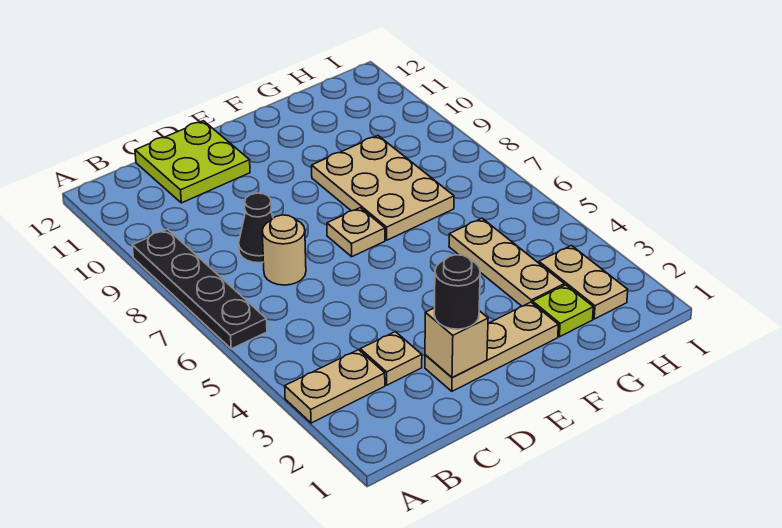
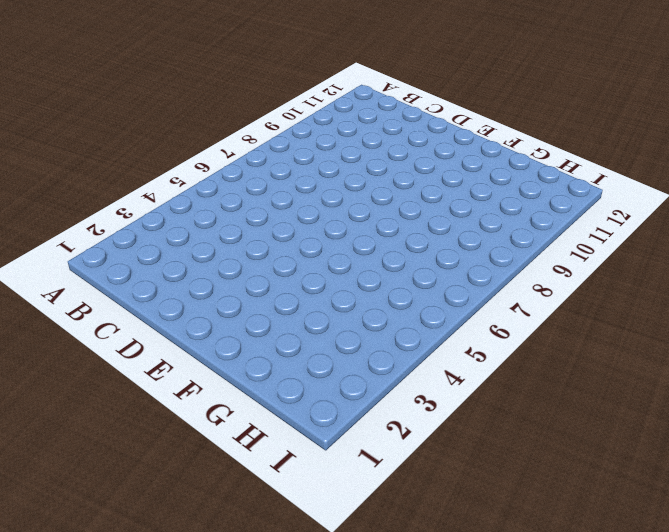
none -> tan 1x2 plate [285,350,385,423]
none -> black 1x4 plate [132,229,267,349]
none -> tan 1x1 plate [360,332,422,385]

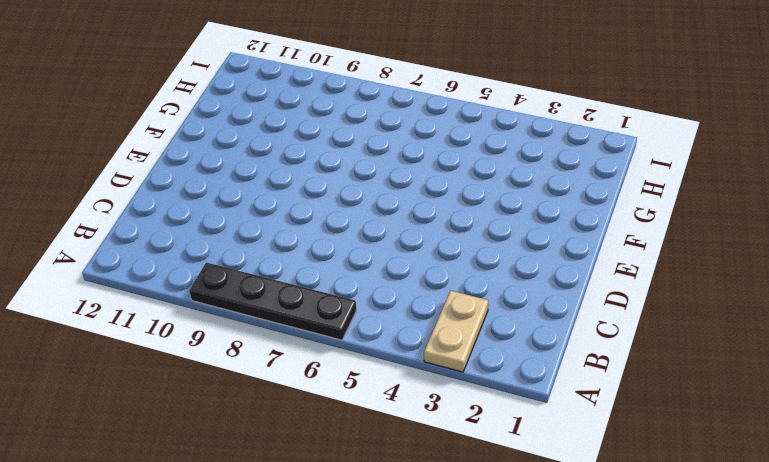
none -> tan 1x1 plate [360,332,422,385]
none -> tan 1x1 round brick [262,215,306,285]
none -> black 1x1 cone [239,193,273,263]

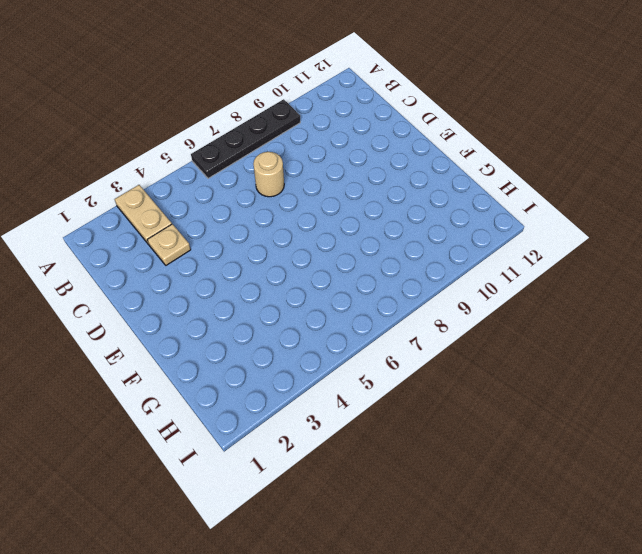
none -> black 1x1 cone [239,193,273,263]
none -> lime 2x2 plate [135,121,250,203]
none -> tan 1x3 plate [425,302,558,391]

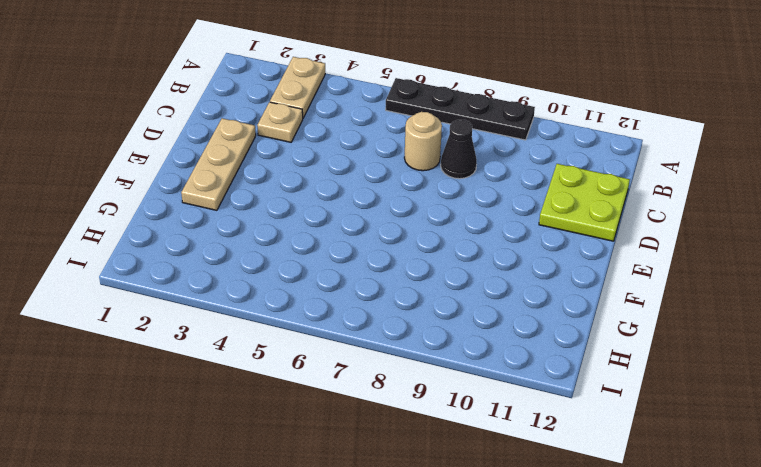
none -> tan 1x1 plate [327,208,385,257]
none -> tan 2x3 plate [312,136,454,240]
none -> lime 1x1 plate [533,285,593,337]

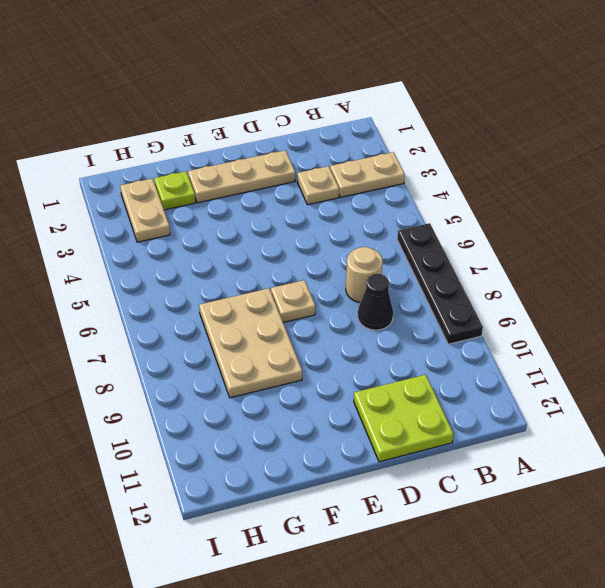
none -> tan 1x3 plate [449,218,564,306]
none -> tan 1x1 brick [425,308,488,377]
none -> black 1x1 round brick [434,255,480,329]

